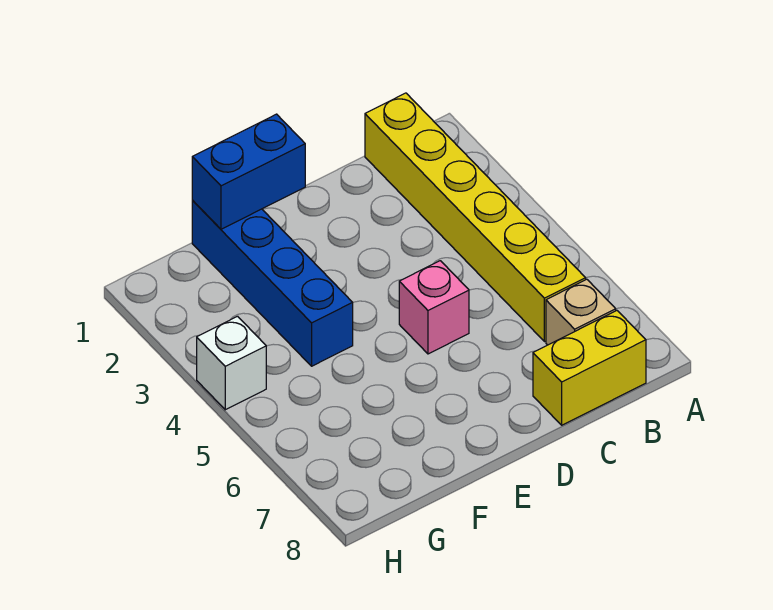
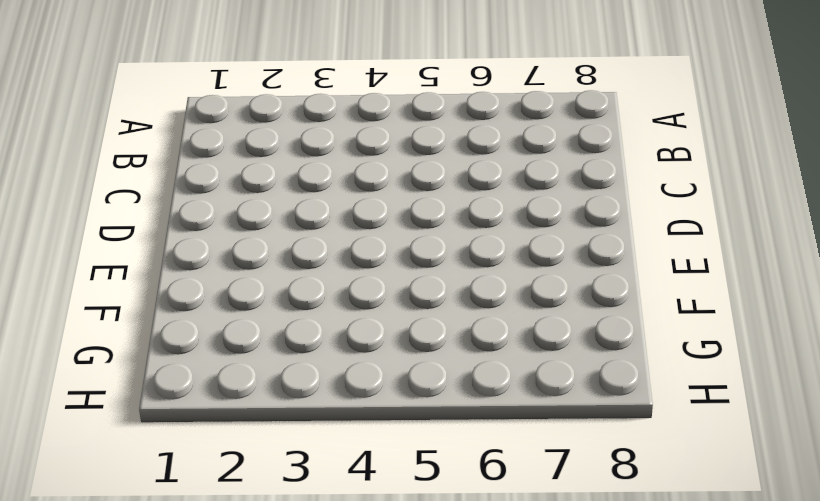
none -> yellow 1x6 brick [365,93,586,342]
none -> tan 1x1 brick [546,279,616,345]

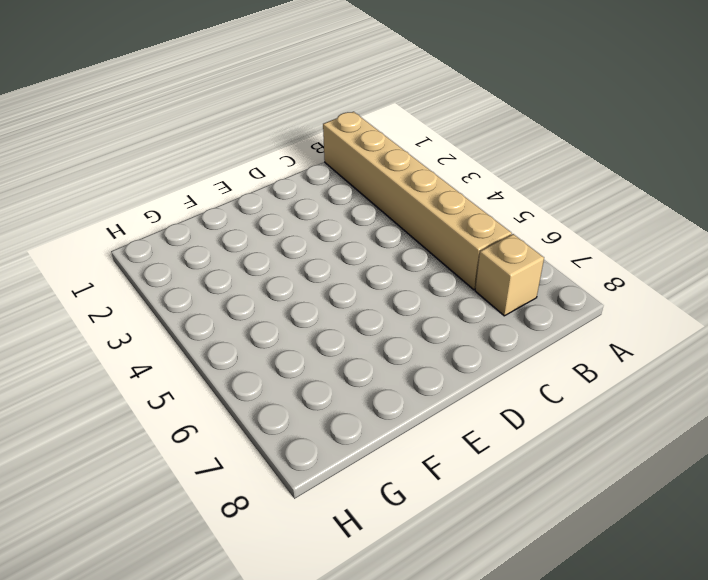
tan 1x6 brick [323,112,512,290] -> yellow 1x6 brick [365,93,586,342]
none -> yellow 1x2 brick [533,311,646,425]
none -> pink 1x1 brick [399,261,469,354]

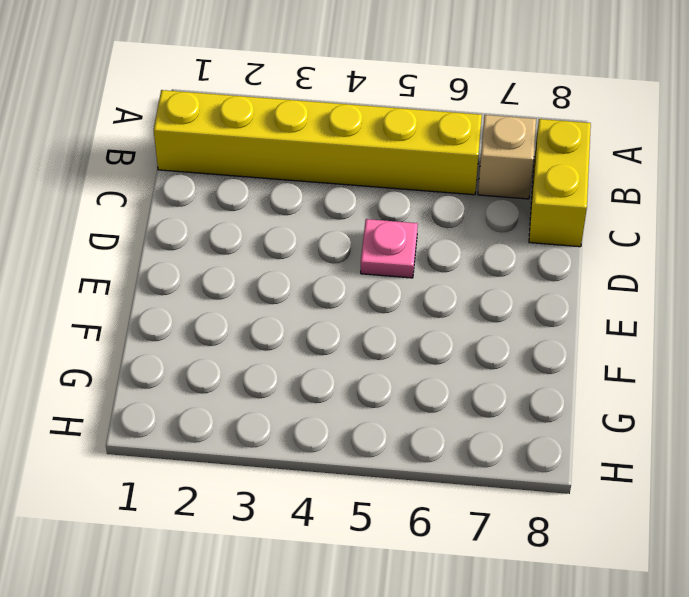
pink 1x1 plate [361,219,418,278] -> pink 1x1 brick [399,261,469,354]
none -> blue 1x4 brick [192,201,353,366]
none -> white 1x1 brick [197,316,266,410]

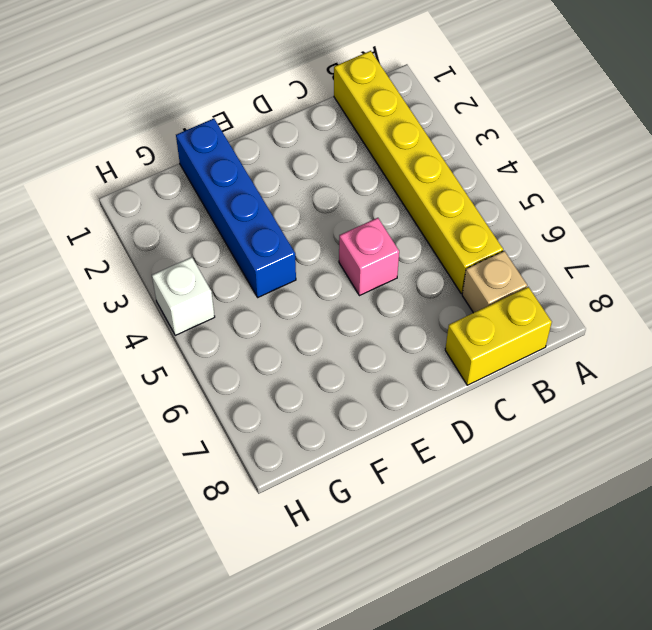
none -> blue 1x2 brick [192,114,305,229]

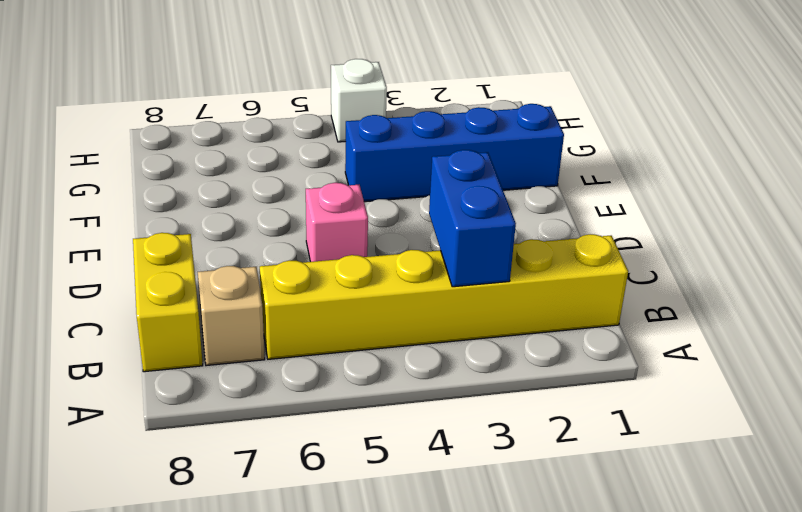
blue 1x2 brick [429,150,516,287] -> blue 1x2 brick moved to [192,114,305,229]

